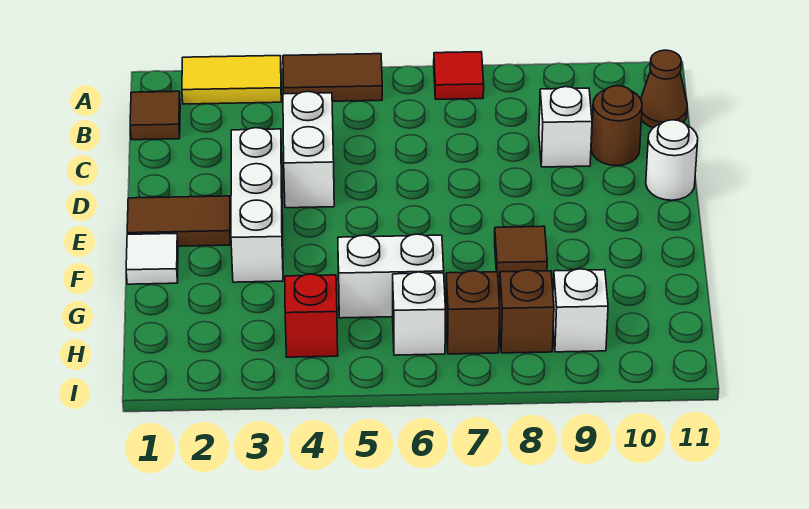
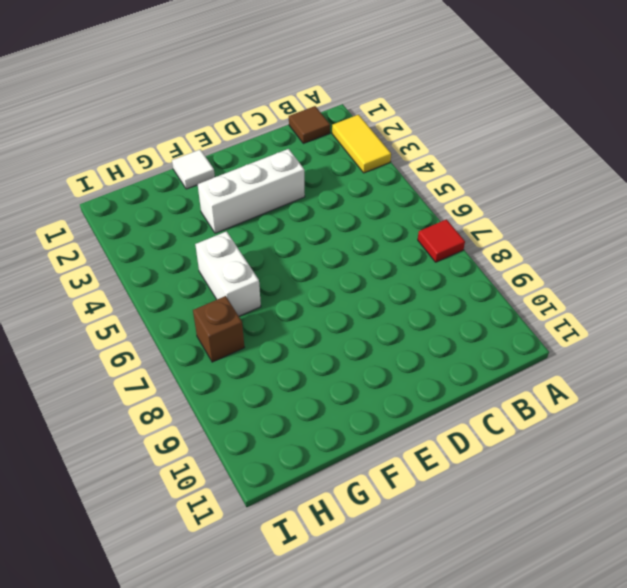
none -> brown 1x2 tile [283,54,382,101]
none -> brown 1x1 cone [641,50,687,128]
none -> white 1x2 brick [283,92,334,208]

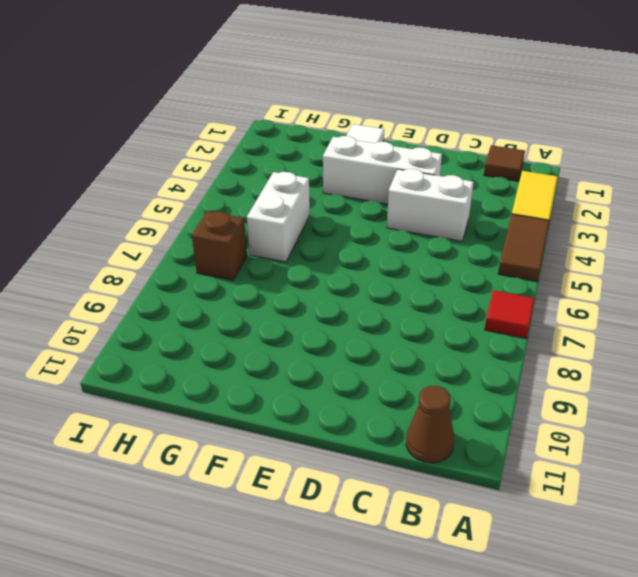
none -> white 1x1 brick [539,87,592,167]
none -> brown 1x1 round brick [591,86,642,166]
none -> white 1x1 round brick [646,120,698,200]

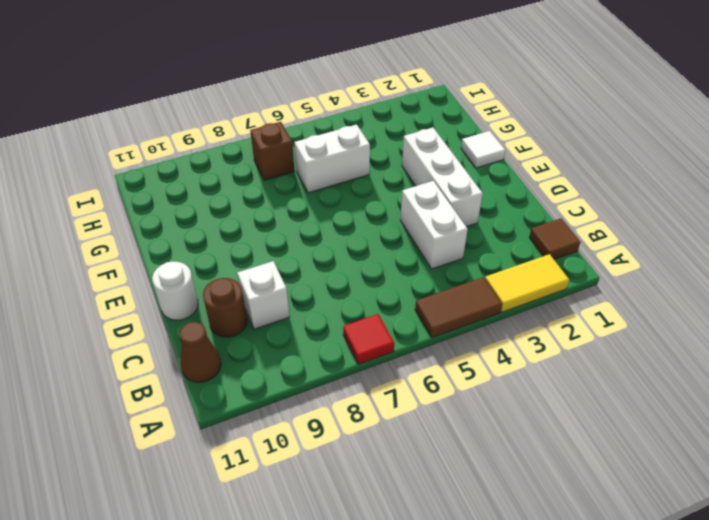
none -> brown 1x2 tile [127,196,231,246]
none -> brown 1x1 tile [495,226,547,277]
none -> red 1x1 brick [285,274,338,357]

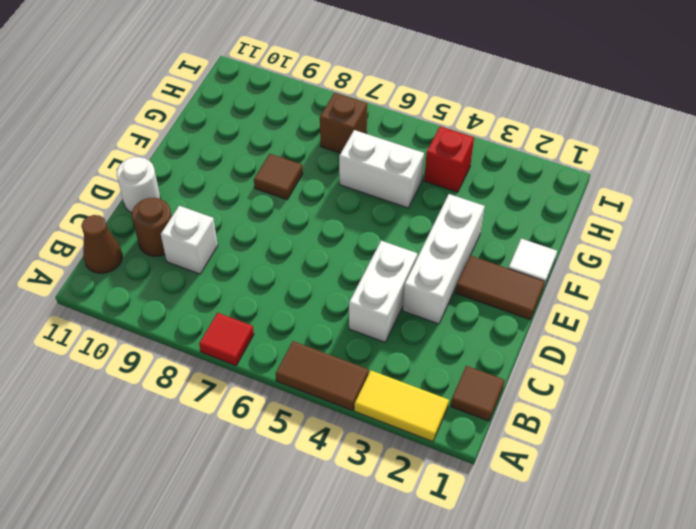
none -> white 1x1 brick [393,272,446,355]
none -> brown 1x1 brick [499,270,554,353]
none -> white 1x1 brick [553,269,608,352]

